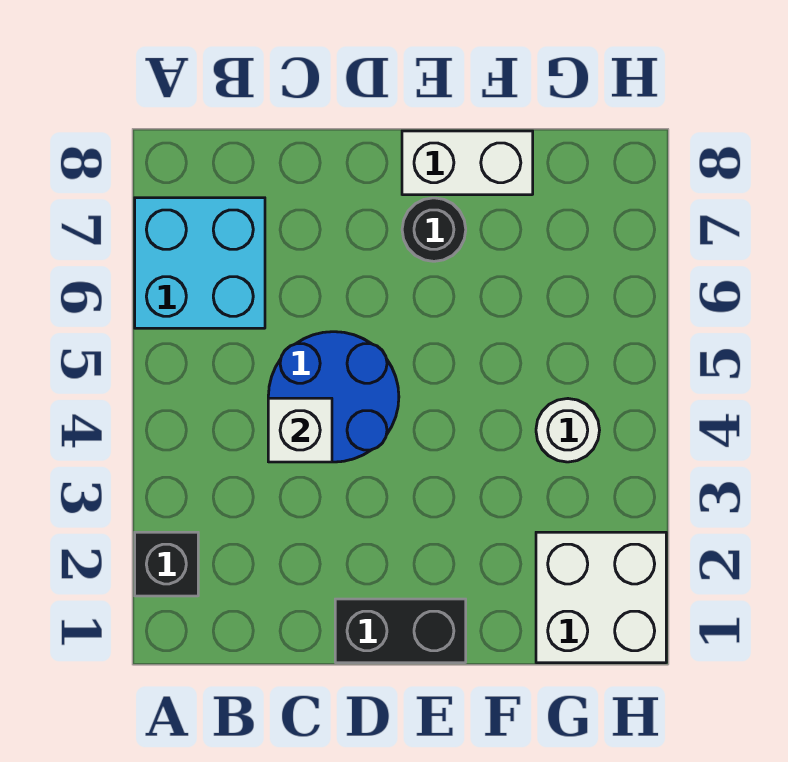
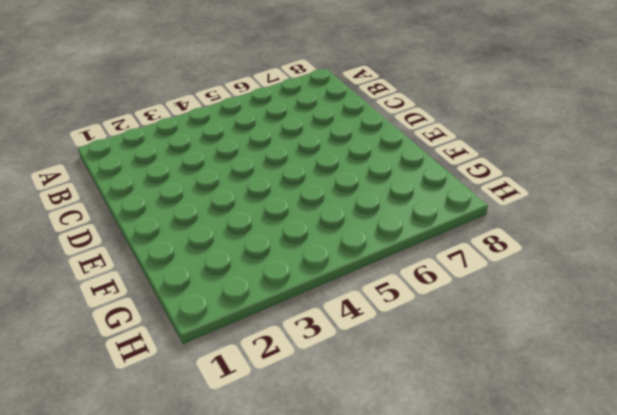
none -> black 1x1 brick [135,532,198,596]
none -> cyan 2x2 brick [135,198,265,328]

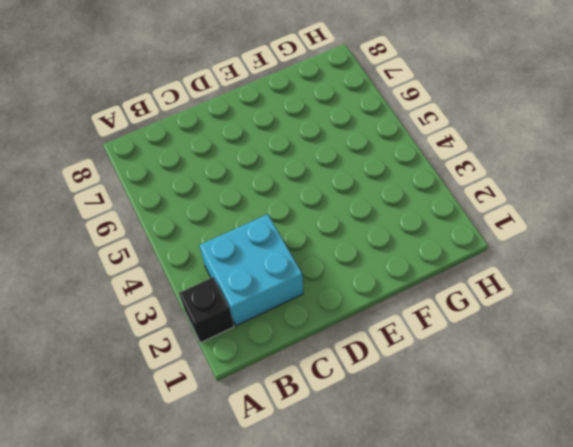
cyan 2x2 brick [200,214,303,326] -> cyan 2x2 brick moved to [135,198,265,328]
none -> blue 2x2 round brick [268,332,399,462]
none -> black 1x2 brick [335,599,466,663]

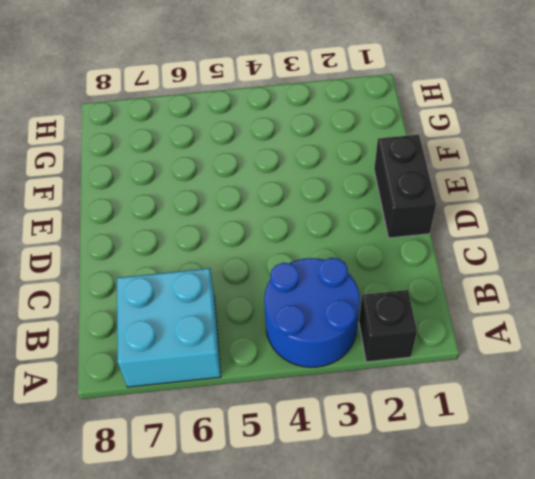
blue 2x2 round brick [264,258,360,367] -> blue 2x2 round brick moved to [268,332,399,462]
none -> black 1x1 round brick [402,198,466,261]
none -> white 1x2 brick [402,131,533,195]

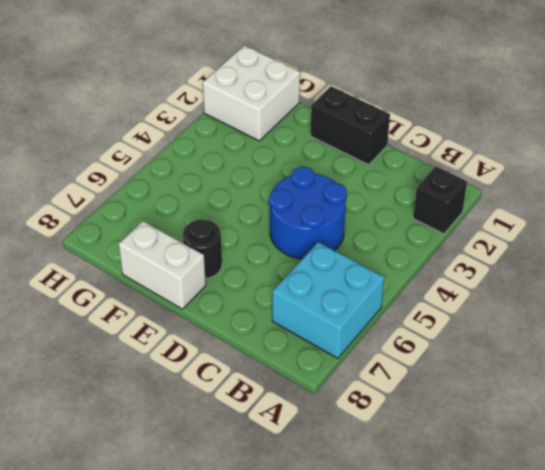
none -> white 1x1 round brick [536,399,600,462]
none -> white 1x1 brick [268,398,332,462]

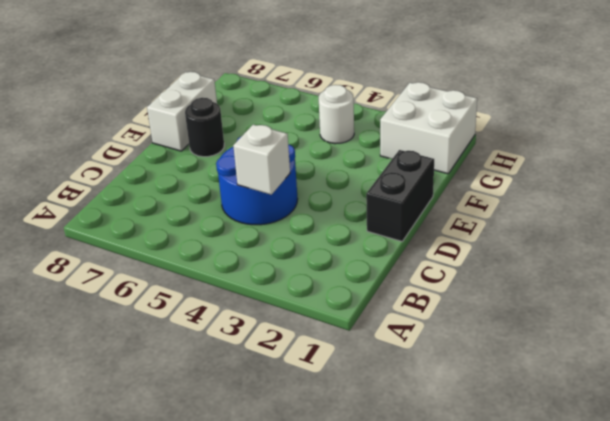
none -> black 1x1 brick [135,532,198,596]
none -> cyan 2x2 brick [135,198,265,328]

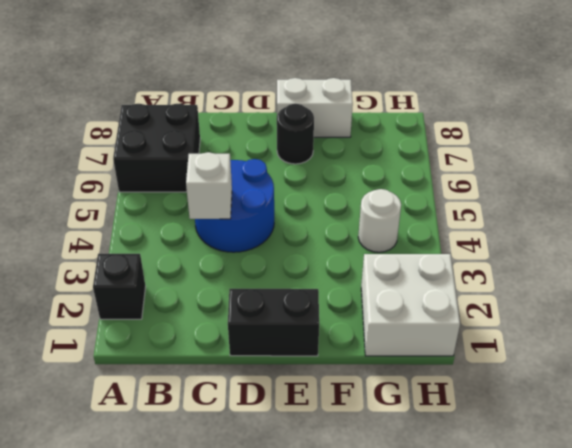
black 2x2 brick [113,104,200,192] -> cyan 2x2 brick [135,198,265,328]

